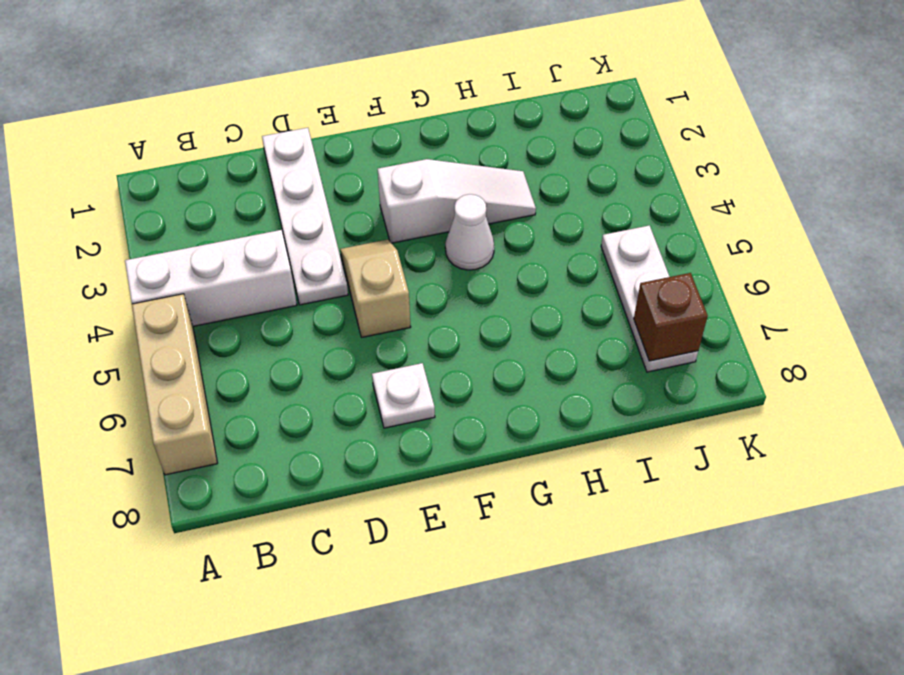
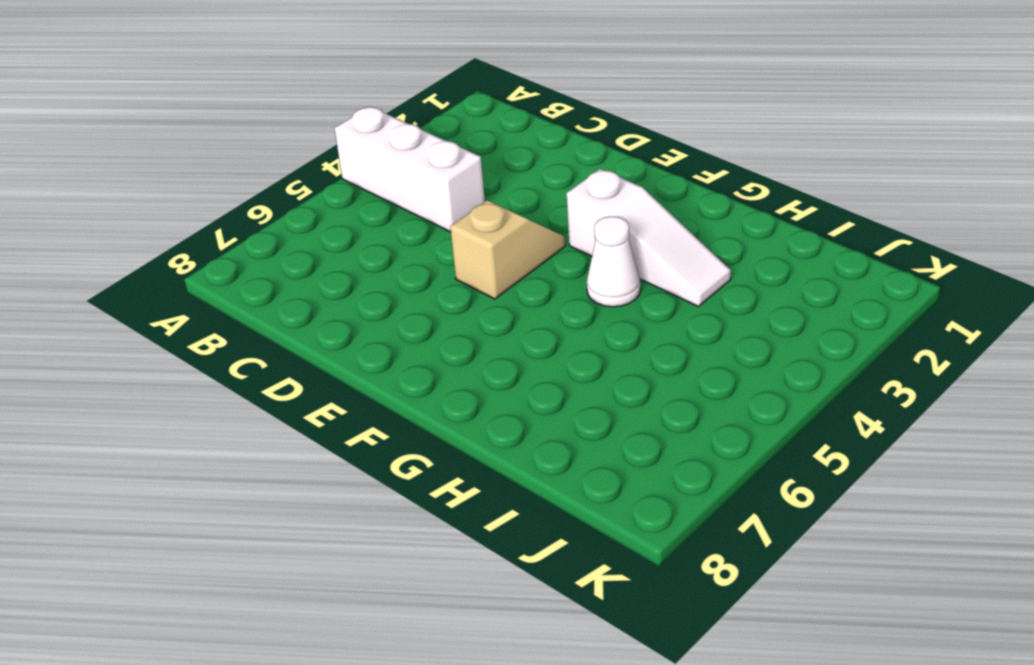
none -> tan 1x3 brick [132,294,218,475]
none -> white 1x4 plate [262,128,348,305]

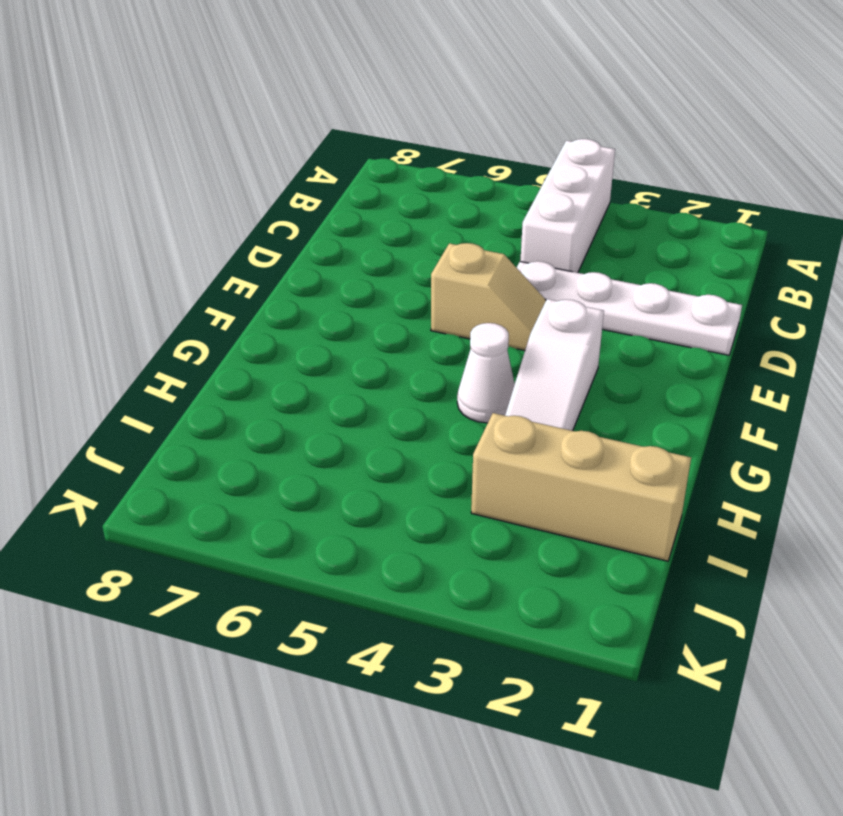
tan 1x3 brick [471,413,691,561] -> tan 1x3 brick moved to [132,294,218,475]
none -> white 1x1 plate [372,363,435,428]
none -> white 1x3 plate [601,225,698,372]

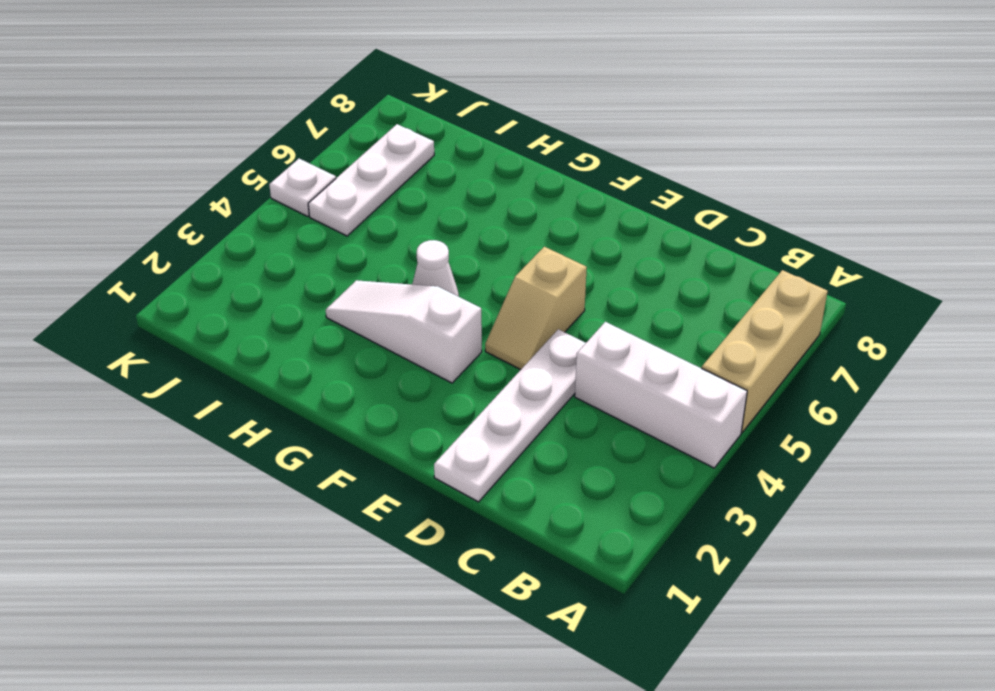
white 1x1 plate [269,159,336,216] -> white 1x1 plate moved to [372,363,435,428]
none -> brown 1x1 brick [634,273,708,361]

